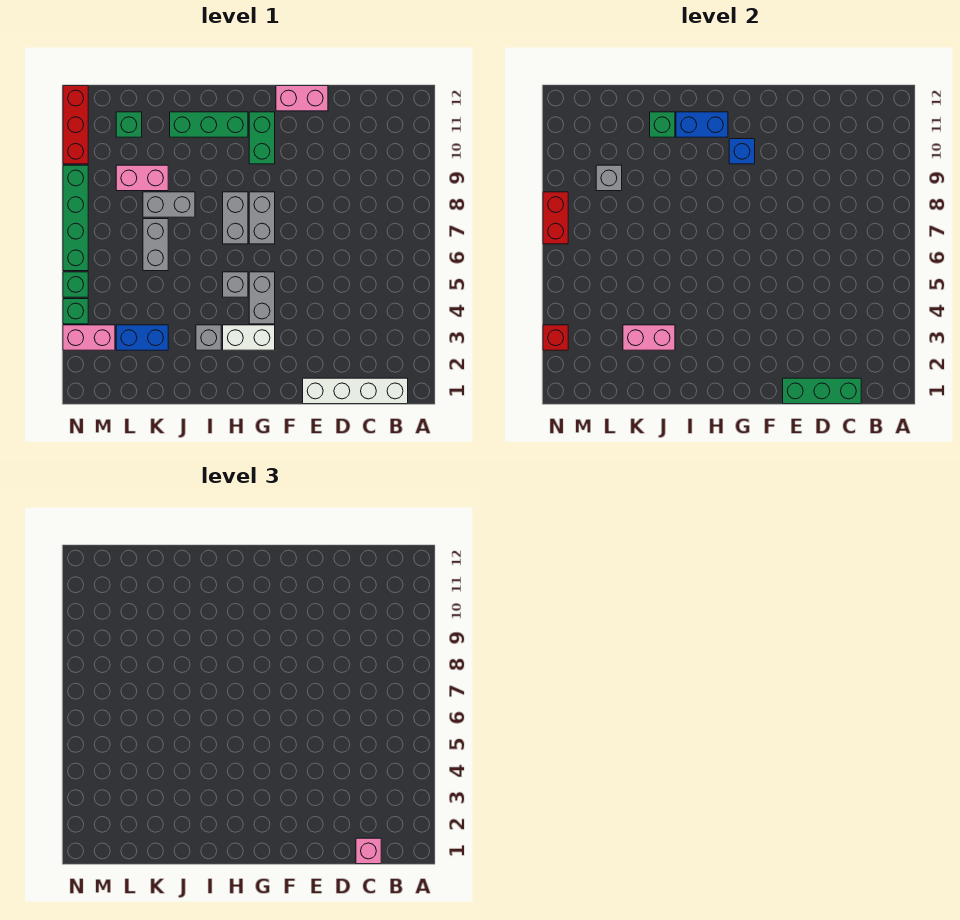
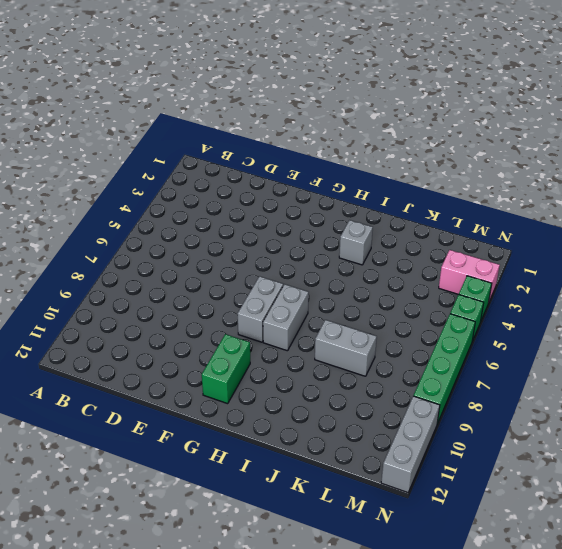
grey 1x3 brick [381,396,440,493] -> red 1x3 brick [63,86,88,164]
none -> white 1x4 brick [303,378,408,404]
none -> pink 1x2 brick [276,86,328,111]
none -> white 1x2 brick [223,325,275,350]

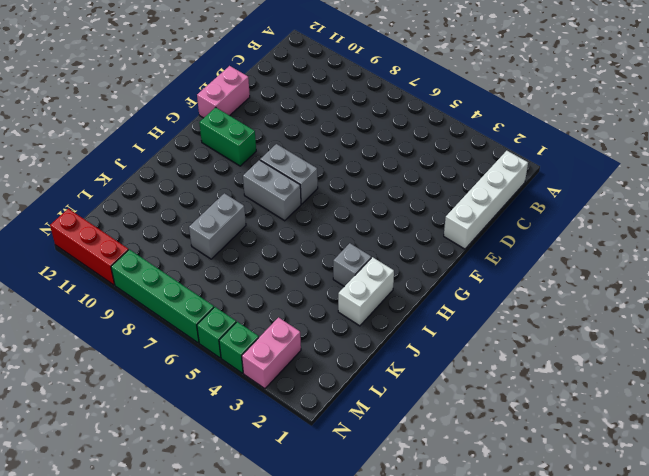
white 1x2 brick [338,257,394,326] -> white 1x2 brick moved to [223,325,275,350]
none -> grey 1x2 brick [249,272,275,324]
none -> grey 1x1 brick [223,272,248,297]
none -> green 1x3 brick [170,112,248,137]

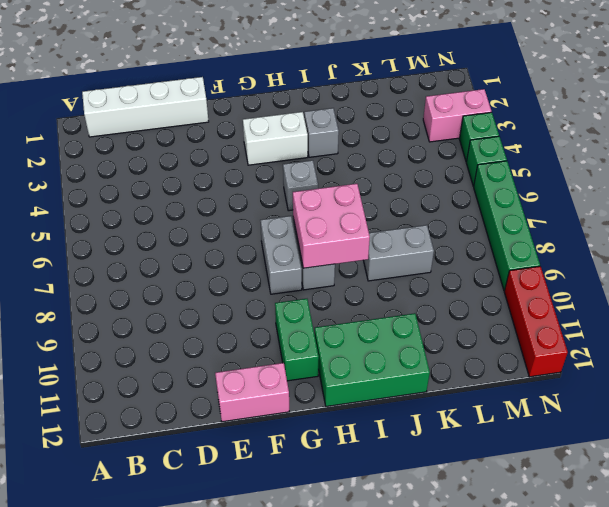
pink 2x2 brick [293,184,370,268] -> none
green 2x3 brick [315,313,430,406] -> green 1x3 brick [170,112,248,137]
none -> grey 1x2 brick [249,272,275,324]
none -> blue 1x2 brick [116,325,168,350]
none -> grey 1x2 brick [143,219,168,271]

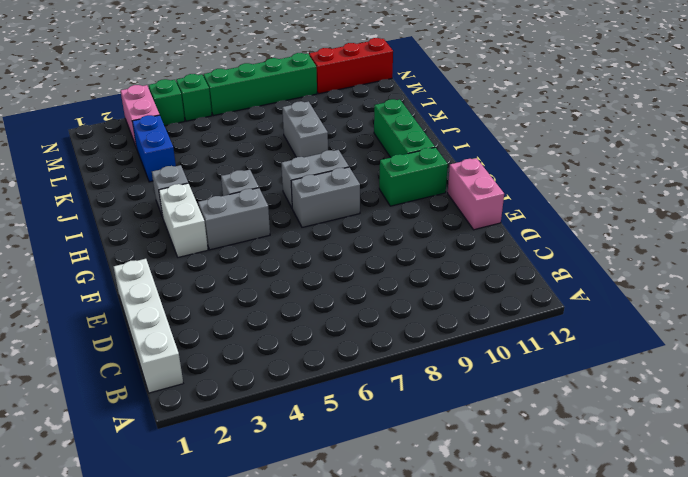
none -> grey 1x2 brick [143,219,168,271]
none -> pink 1x2 brick [116,165,168,191]
none -> green 1x1 brick [116,112,142,137]

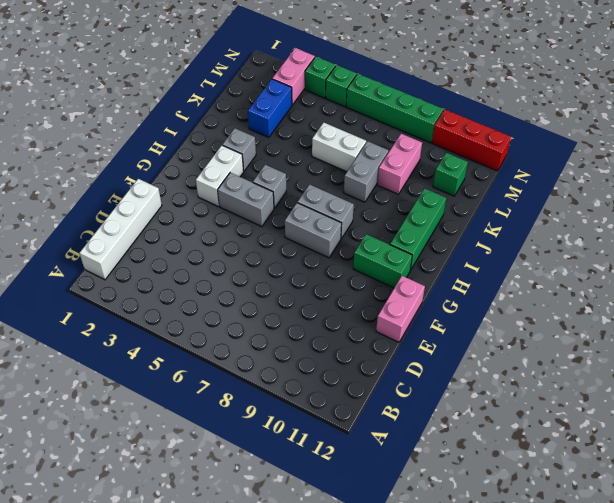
white 1x2 brick [312,123,366,172] -> grey 1x2 brick [143,219,168,271]
none -> green 1x3 brick [783,378,861,404]
none -> blue 1x1 brick [729,139,755,164]
none -> blue 1x2 brick [676,112,728,137]

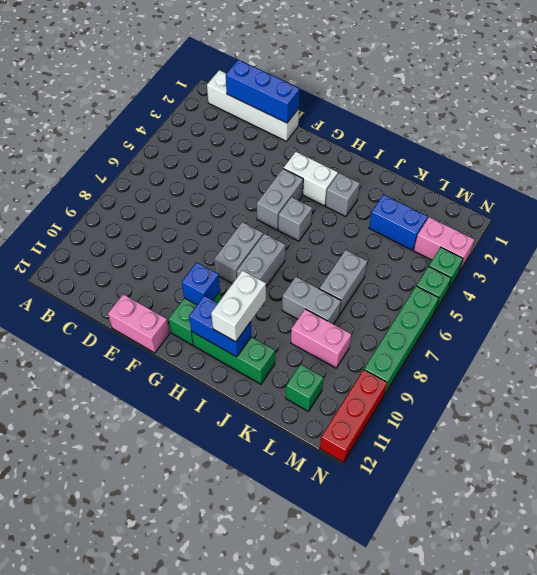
blue 1x3 brick [226,60,300,123] -> green 1x3 brick [783,378,861,404]
white 1x2 brick [211,270,266,342] -> none
none -> pink 1x2 brick [623,325,675,350]
none -> green 1x1 brick [650,112,675,137]
none -> grey 1x1 brick [596,165,622,191]

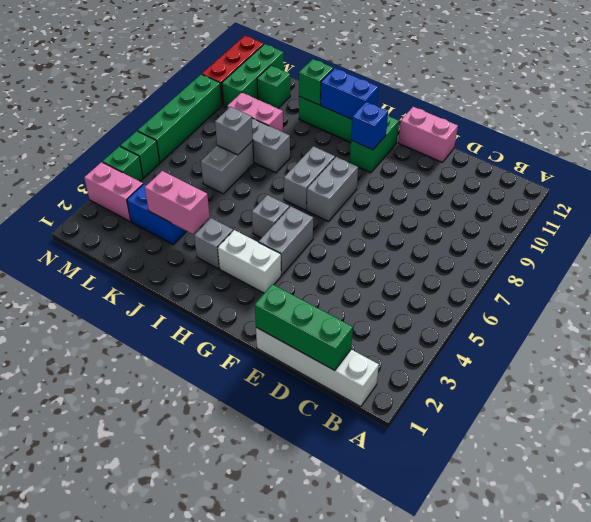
grey 1x1 brick [215,107,253,155] -> grey 1x1 brick moved to [596,165,622,191]
green 1x3 brick [222,44,284,107] -> none
none -> red 1x1 brick [543,325,568,350]
none -> red 1x2 brick [543,192,568,244]
none -> pink 1x1 brick [356,838,381,864]

